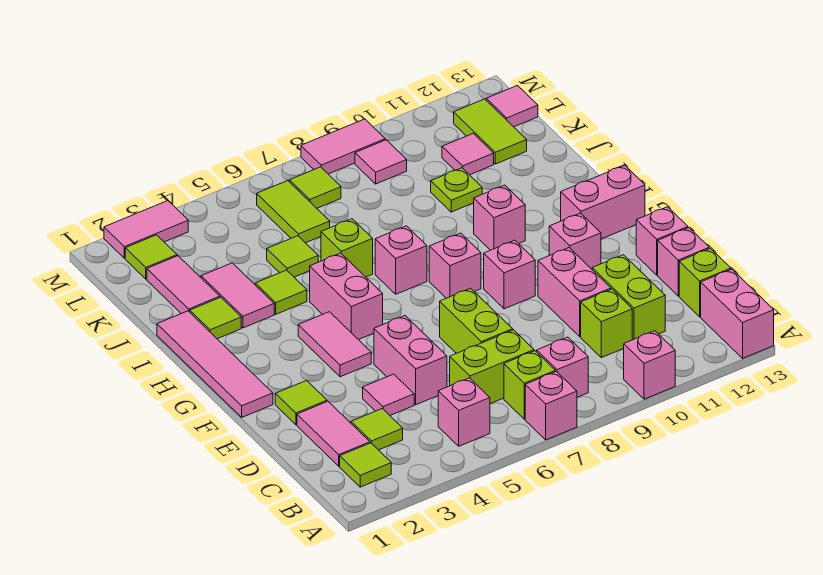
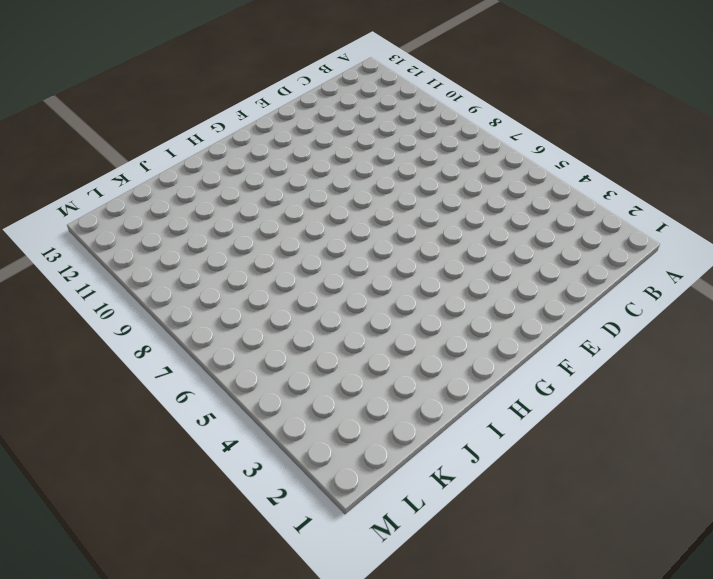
none -> pink 1x1 brick [525,372,577,440]
none -> pink 1x1 brick [624,331,675,399]
none -> pink 1x2 brick [701,269,774,358]
none -> lime 1x1 tile [340,443,391,487]

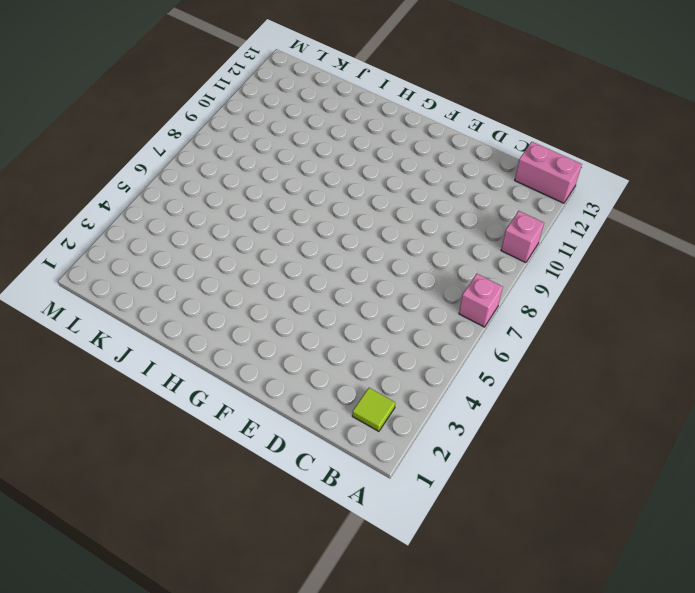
none -> pink 1x1 brick [438,378,490,446]
none -> lime 1x1 brick [504,351,555,419]
none -> pink 1x1 brick [537,337,588,397]
none -> pink 1x2 tile [297,401,370,466]

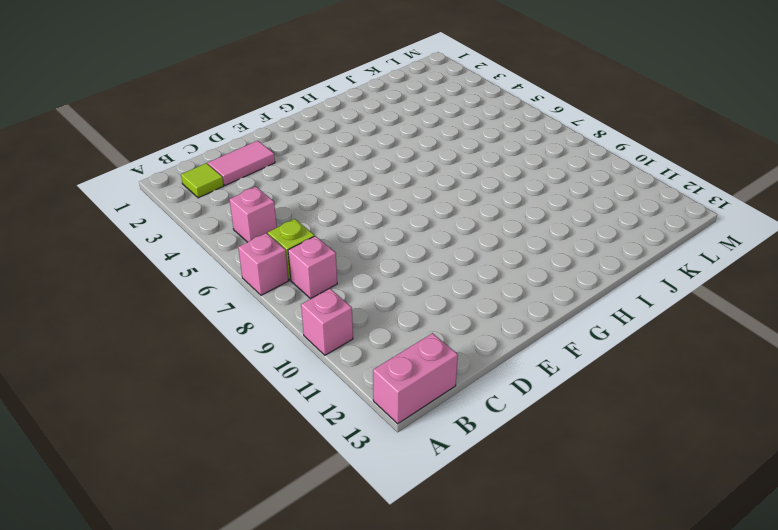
none -> lime 1x1 tile [351,409,403,450]
none -> lime 1x2 brick [450,330,534,404]
none -> lime 1x1 brick [581,289,632,358]
none -> lime 1x2 brick [592,255,665,340]

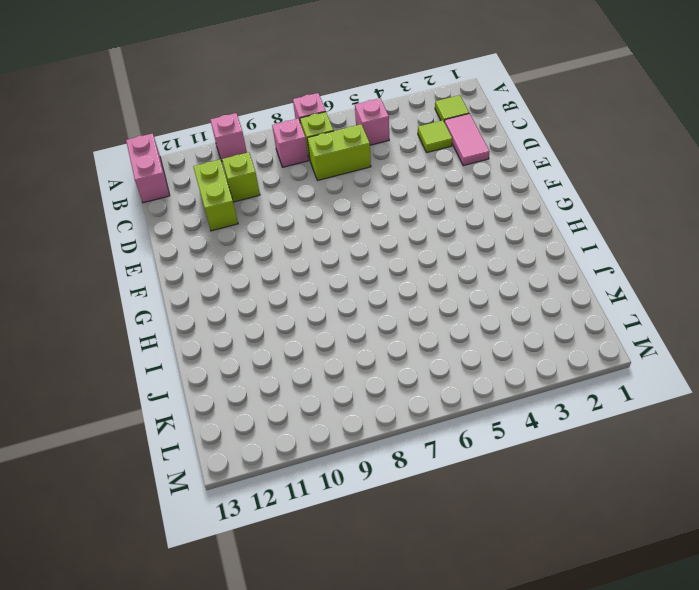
none -> lime 1x1 brick [679,248,731,317]
none -> pink 1x1 tile [363,374,414,415]
none -> pink 1x2 brick [374,316,447,405]
none -> lime 1x2 brick [440,288,513,353]

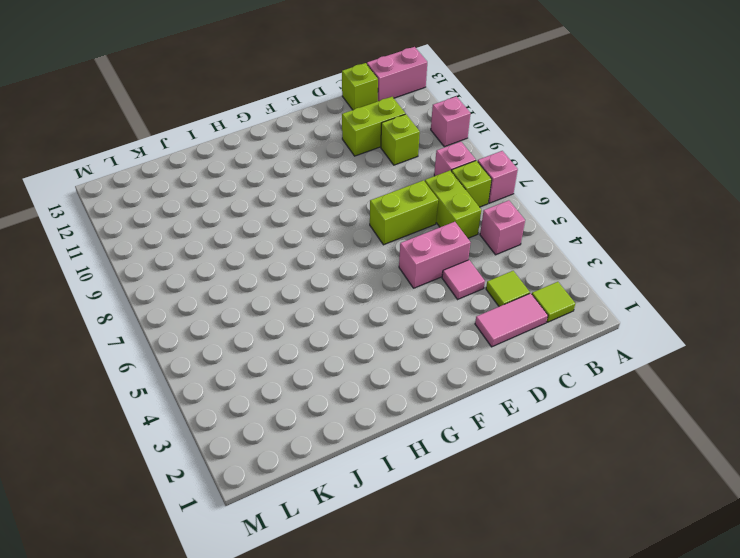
none -> pink 1x2 brick [538,248,611,337]
none -> pink 1x1 brick [658,228,709,296]
none -> lime 1x1 tile [275,380,327,425]
none -> pink 1x1 brick [636,207,688,275]

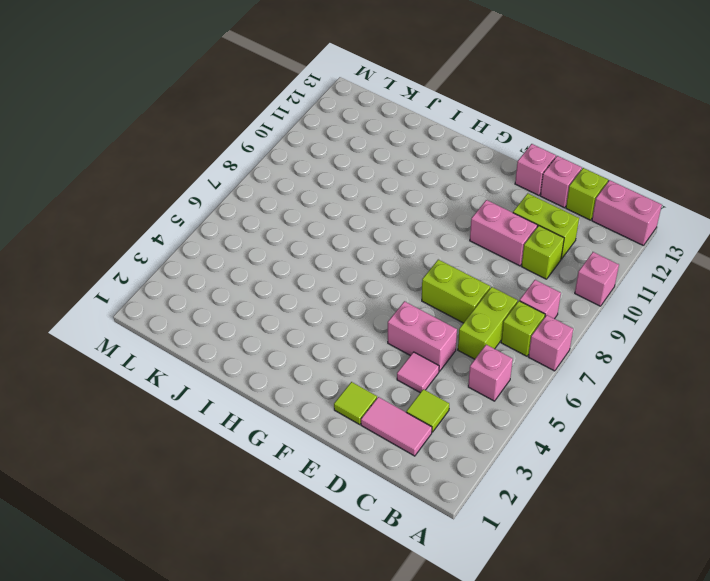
none -> lime 1x1 tile [340,443,391,487]
none -> pink 1x4 tile [157,311,273,417]
none -> pink 1x2 tile [298,312,371,377]
none -> pink 1x1 brick [484,240,535,309]

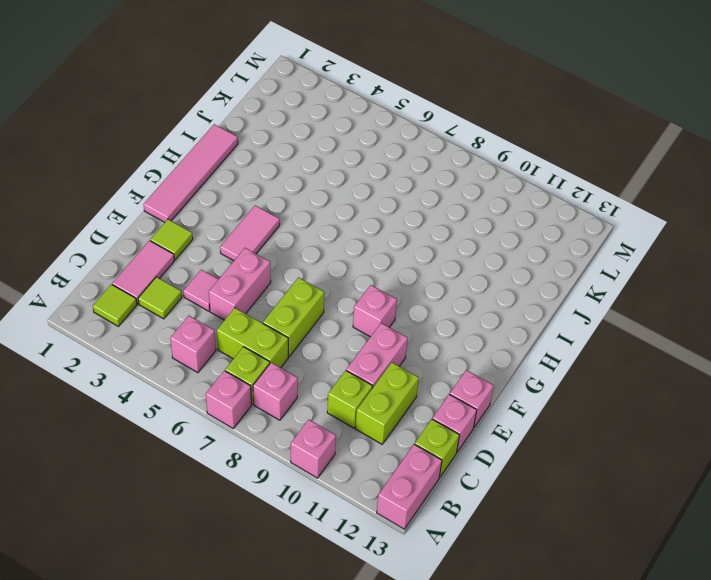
none -> pink 1x1 brick [549,213,601,269]
none -> pink 1x2 brick [310,253,383,340]
none -> pink 1x1 brick [429,233,481,298]
none -> pink 1x2 brick [561,165,645,239]

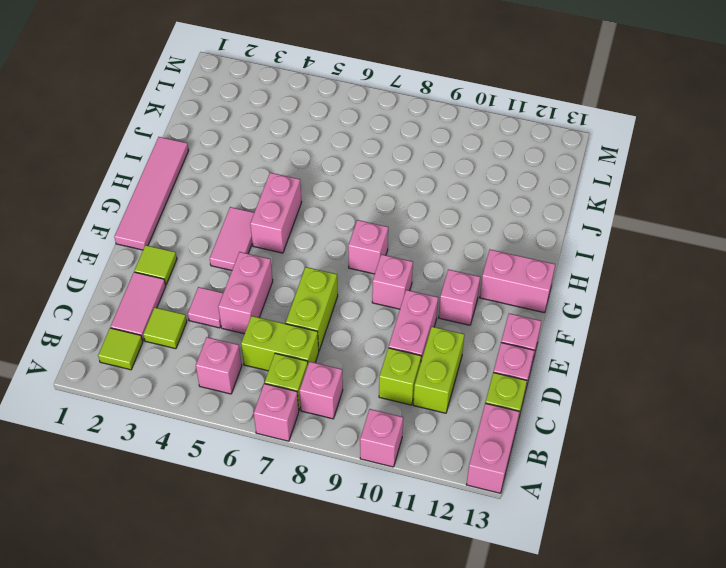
none -> pink 1x1 brick [375,226,427,294]
none -> pink 1x1 brick [474,185,525,250]
none -> lime 1x1 tile [190,297,241,339]
none -> pink 1x2 tile [201,263,274,328]

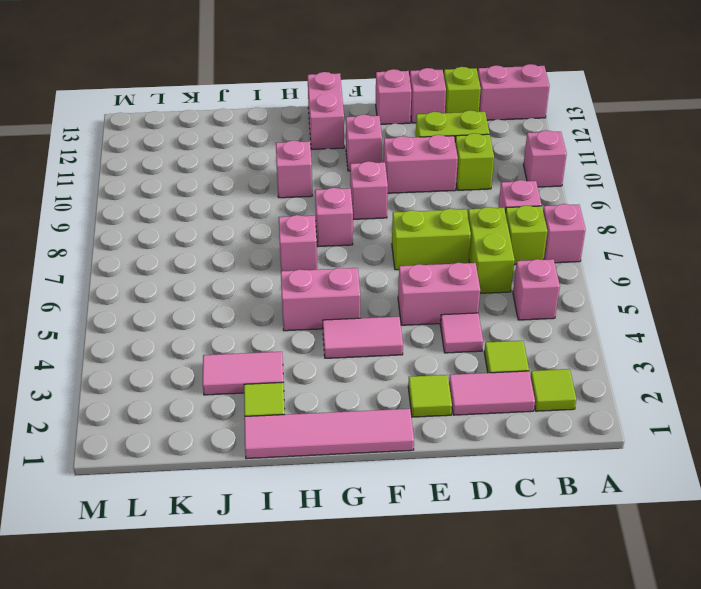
none -> lime 1x1 tile [255,270,307,314]
none -> lime 1x1 brick [321,219,373,277]
none -> pink 1x2 tile [147,256,220,314]
none -> lime 1x1 tile [267,236,318,277]

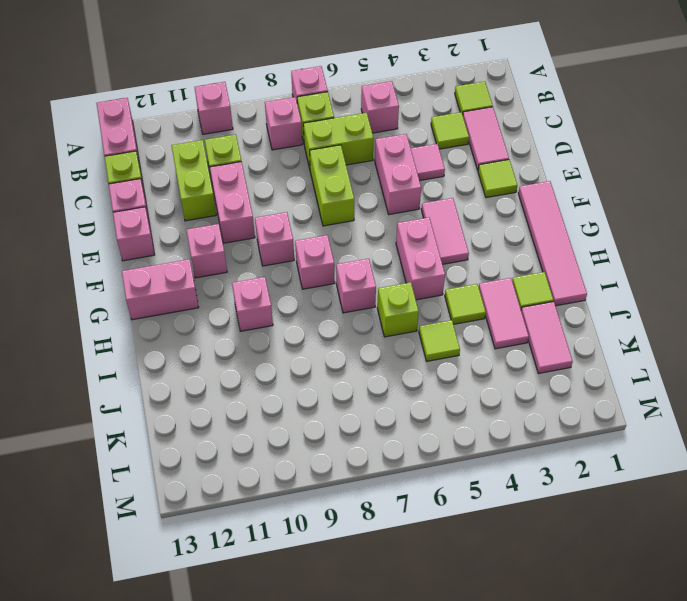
none -> lime 1x1 plate [431,168,482,212]
none -> lime 1x2 tile [257,180,330,243]
none -> pink 1x1 tile [442,133,494,175]
none -> lime 1x2 tile [454,99,527,164]

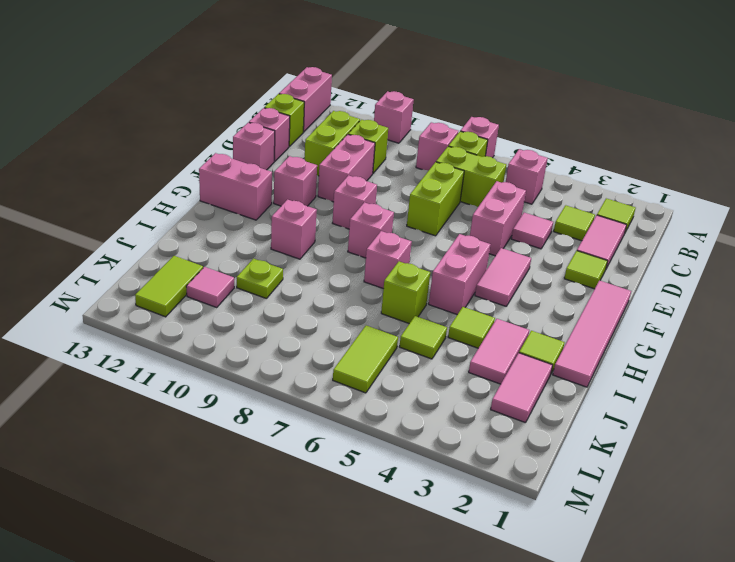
none -> lime 1x1 tile [125,235,177,279]
none -> lime 1x1 tile [289,167,341,208]
none -> pink 1x1 tile [355,140,407,184]
none -> pink 1x1 tile [486,86,538,127]

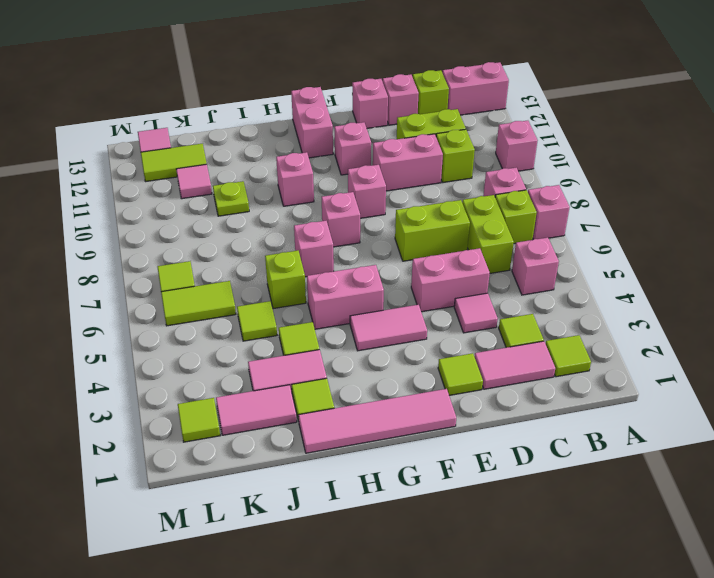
none -> pink 1x1 tile [355,140,407,184]
none -> pink 1x2 tile [104,201,188,258]
none -> pink 1x2 tile [301,119,385,174]

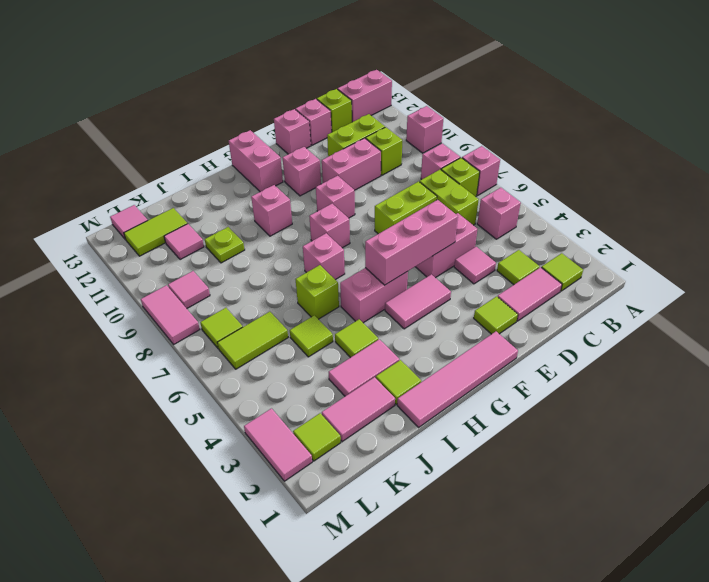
pink 1x3 brick [365,200,458,285] -> none

